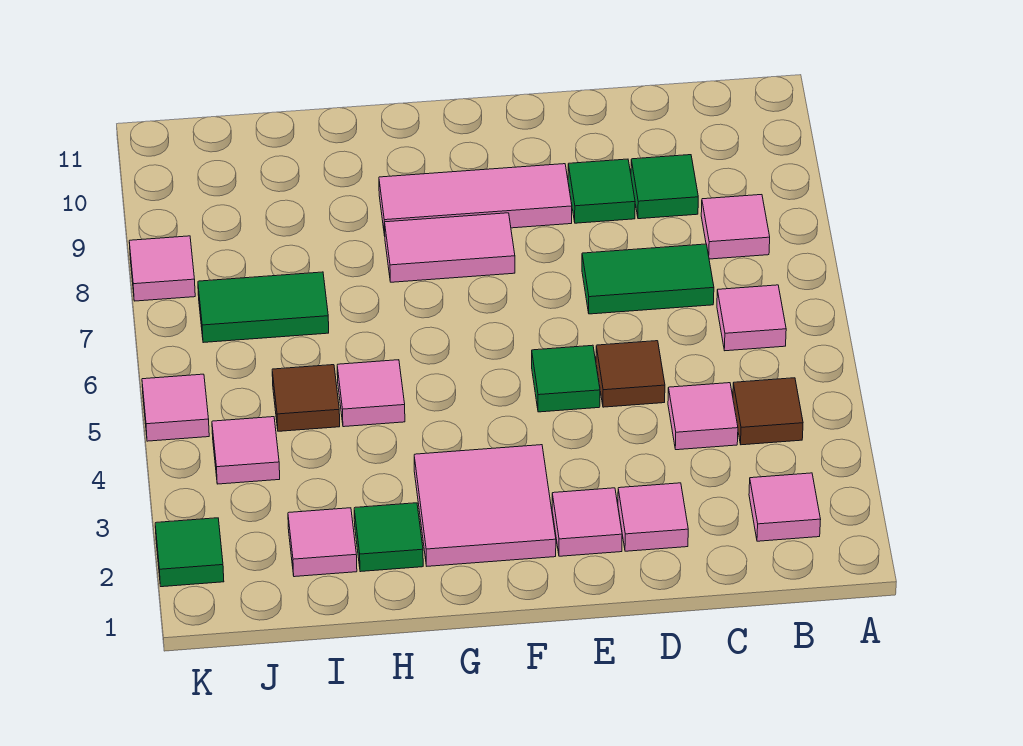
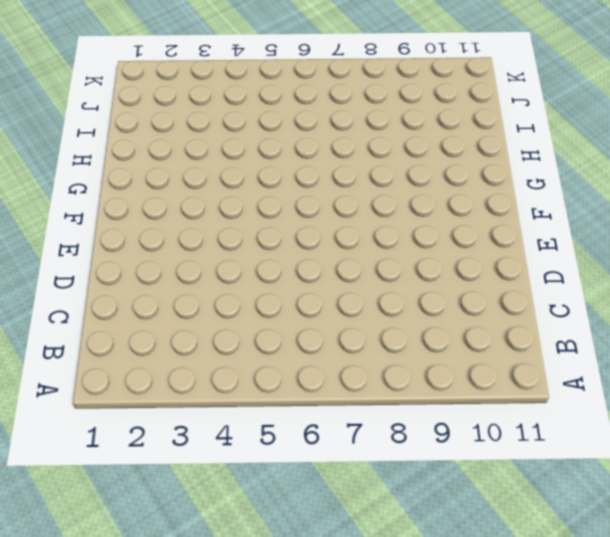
none -> pink 1x1 tile [749,473,821,541]
none -> brown 1x1 tile [733,378,803,445]
none -> pink 1x1 tile [717,285,786,351]

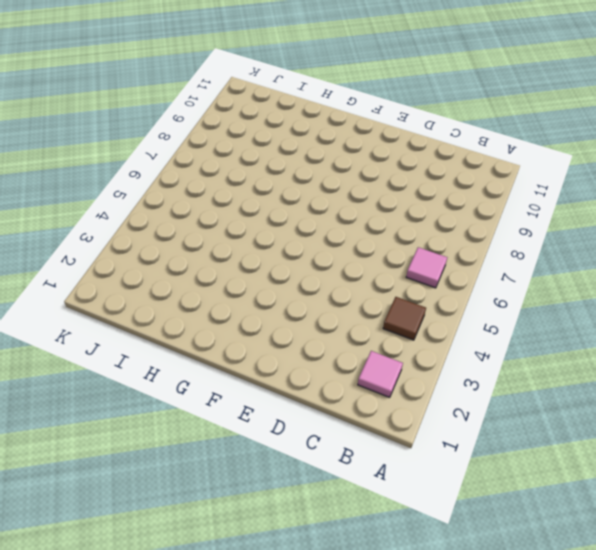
none -> pink 1x1 tile [701,195,770,259]
none -> pink 1x1 tile [668,383,738,450]
none -> green 1x2 tile [582,244,714,314]

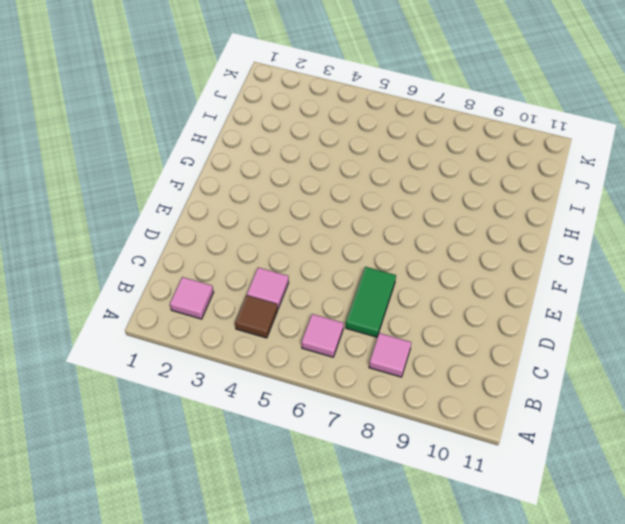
none -> green 1x1 tile [631,155,698,219]
none -> pink 1x1 tile [618,483,688,551]
none -> brown 1x1 tile [596,341,665,407]

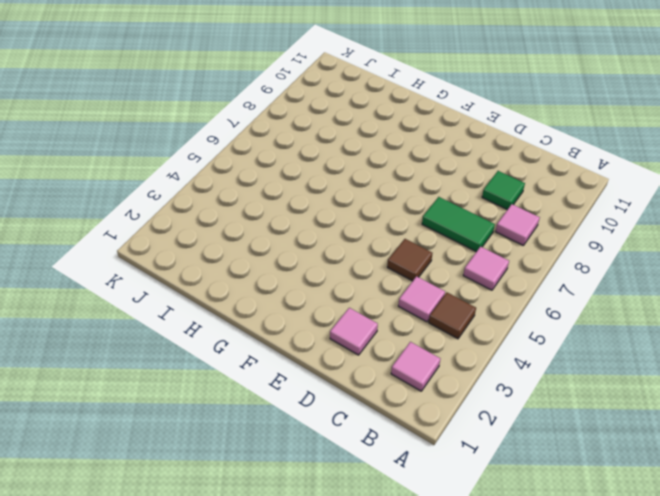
none -> green 1x1 tile [568,159,635,223]
none -> pink 1x1 tile [552,488,622,556]
none -> green 1x1 tile [532,345,600,412]

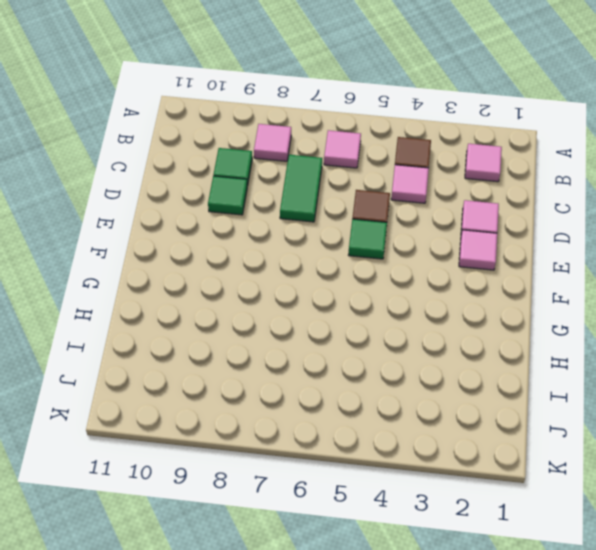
none -> pink 1x3 tile [379,164,572,236]
none -> pink 2x2 tile [414,445,556,566]
none -> pink 1x2 tile [385,213,515,282]

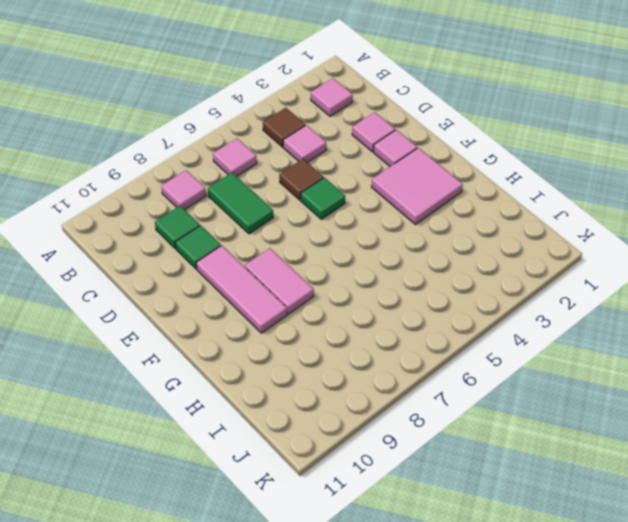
none -> green 1x1 tile [354,503,423,572]
none -> pink 1x1 tile [337,360,405,427]
none -> pink 1x1 tile [288,508,357,577]

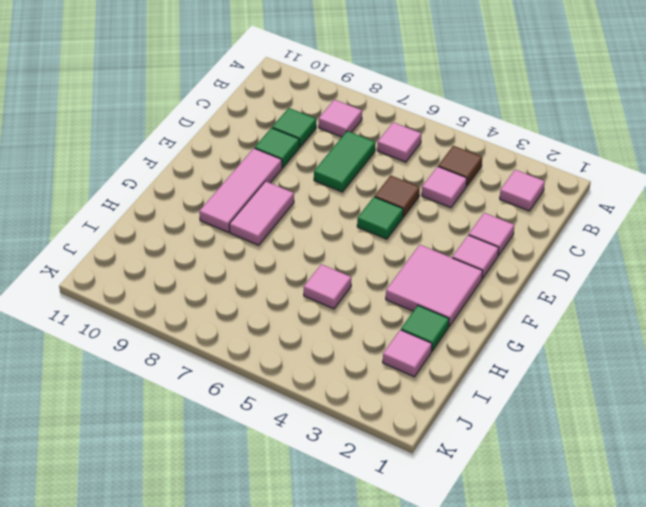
none -> brown 1x1 tile [272,365,340,431]
none -> green 1x2 tile [198,272,329,343]
none -> pink 1x1 tile [212,417,280,484]

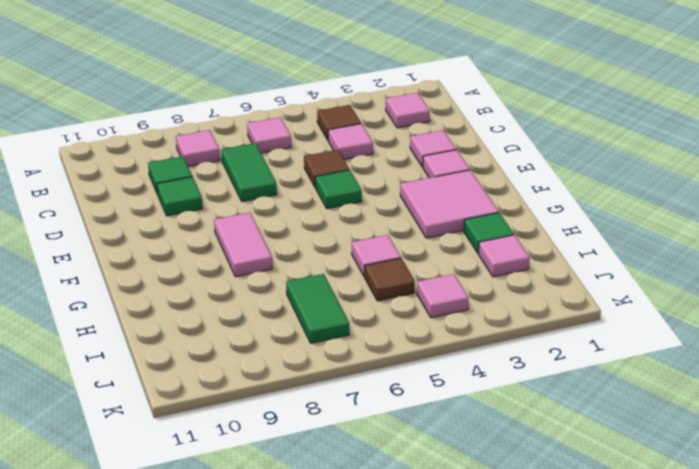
none -> pink 1x3 tile [379,164,572,236]
none -> green 1x1 tile [155,518,224,587]
none -> pink 1x1 tile [142,374,209,441]

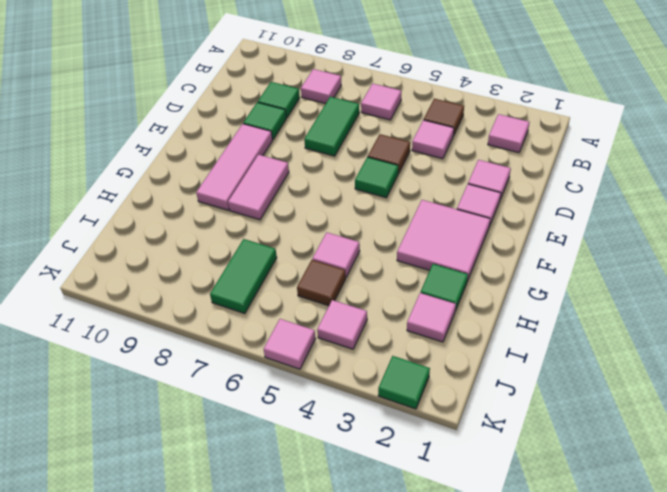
none -> pink 1x1 tile [129,236,195,301]

